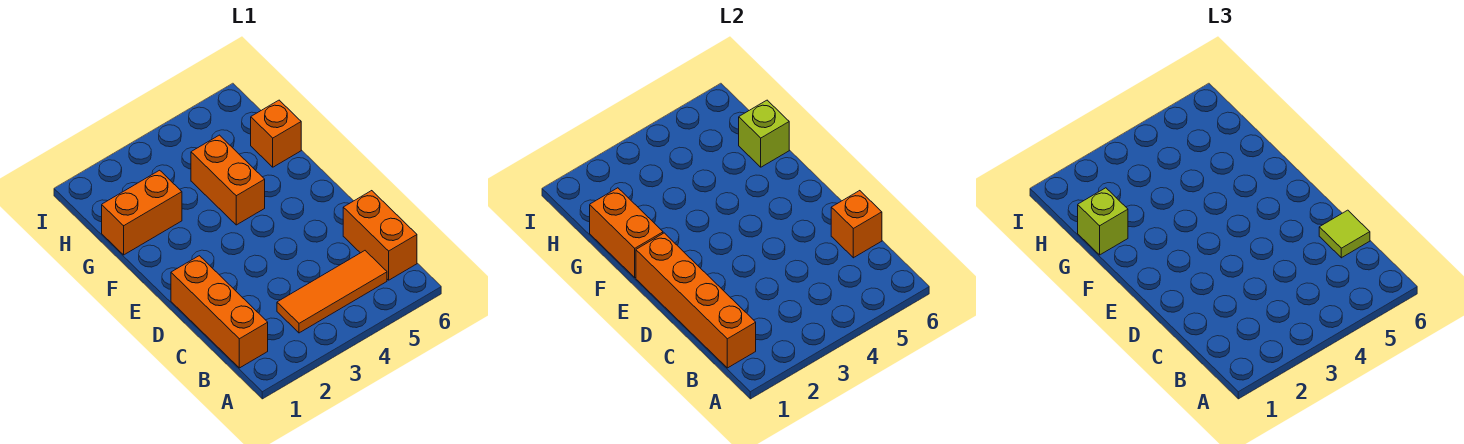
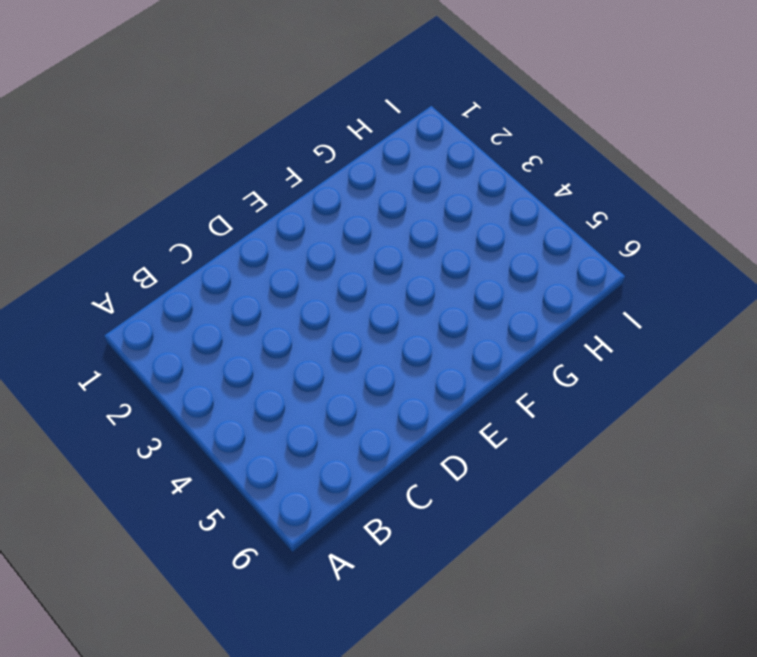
none -> orange 1x3 brick [171,256,268,368]
none -> orange 1x3 tile [277,251,387,333]
none -> orange 1x2 brick [343,191,417,280]

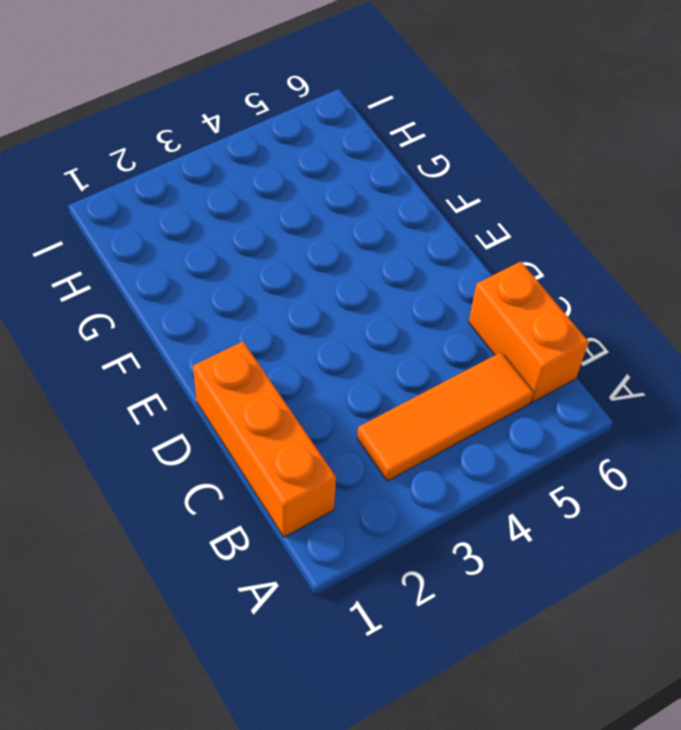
none -> orange 1x2 brick [191,135,265,225]
none -> orange 1x2 brick [102,170,182,255]
none -> orange 1x1 brick [251,100,301,167]

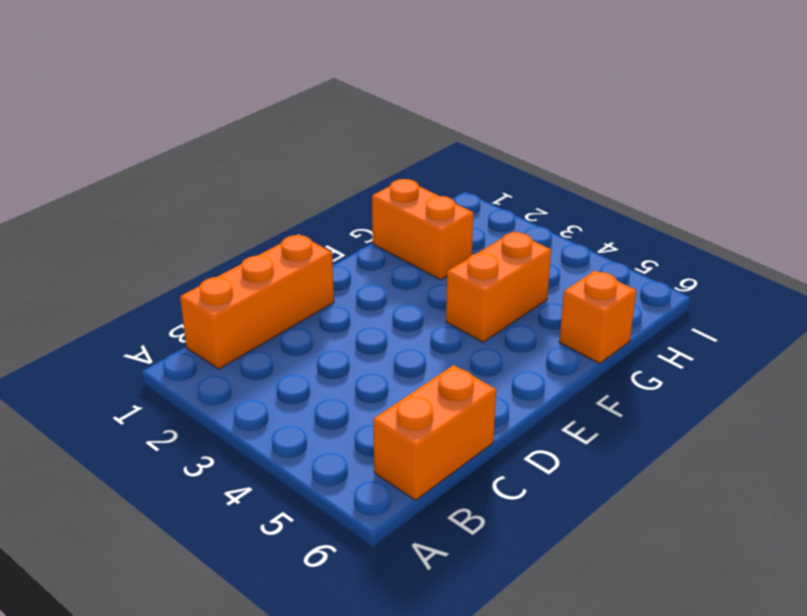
none -> orange 1x3 tile [277,251,387,333]
none -> orange 1x4 brick [636,233,756,368]
none -> orange 1x1 brick [831,191,882,258]

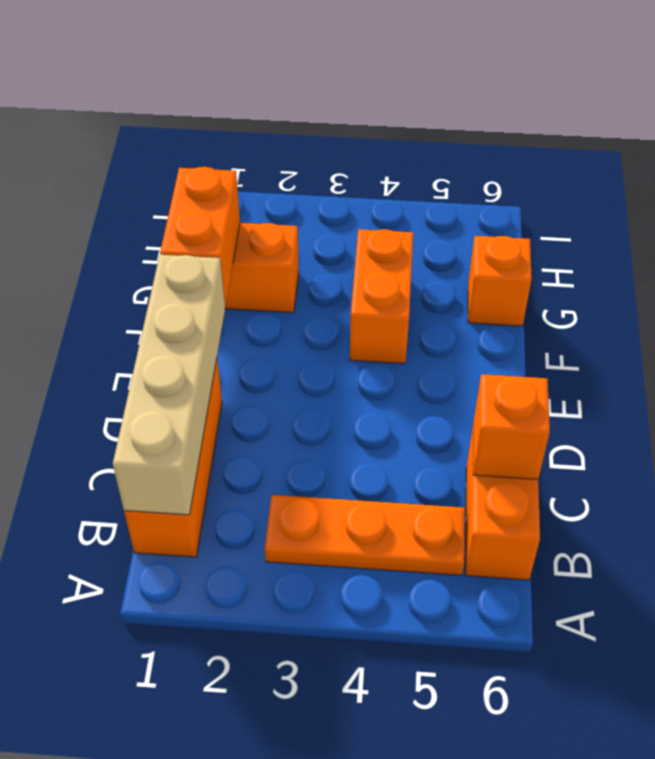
tan 1x4 brick [113,255,225,515] -> orange 1x4 brick [636,233,756,368]
orange 1x3 plate [265,495,465,575] -> orange 1x3 tile [277,251,387,333]
none -> lime 1x1 brick [739,100,789,167]
none -> lime 1x1 tile [1319,210,1370,258]
none -> lime 1x1 brick [1078,188,1128,255]

